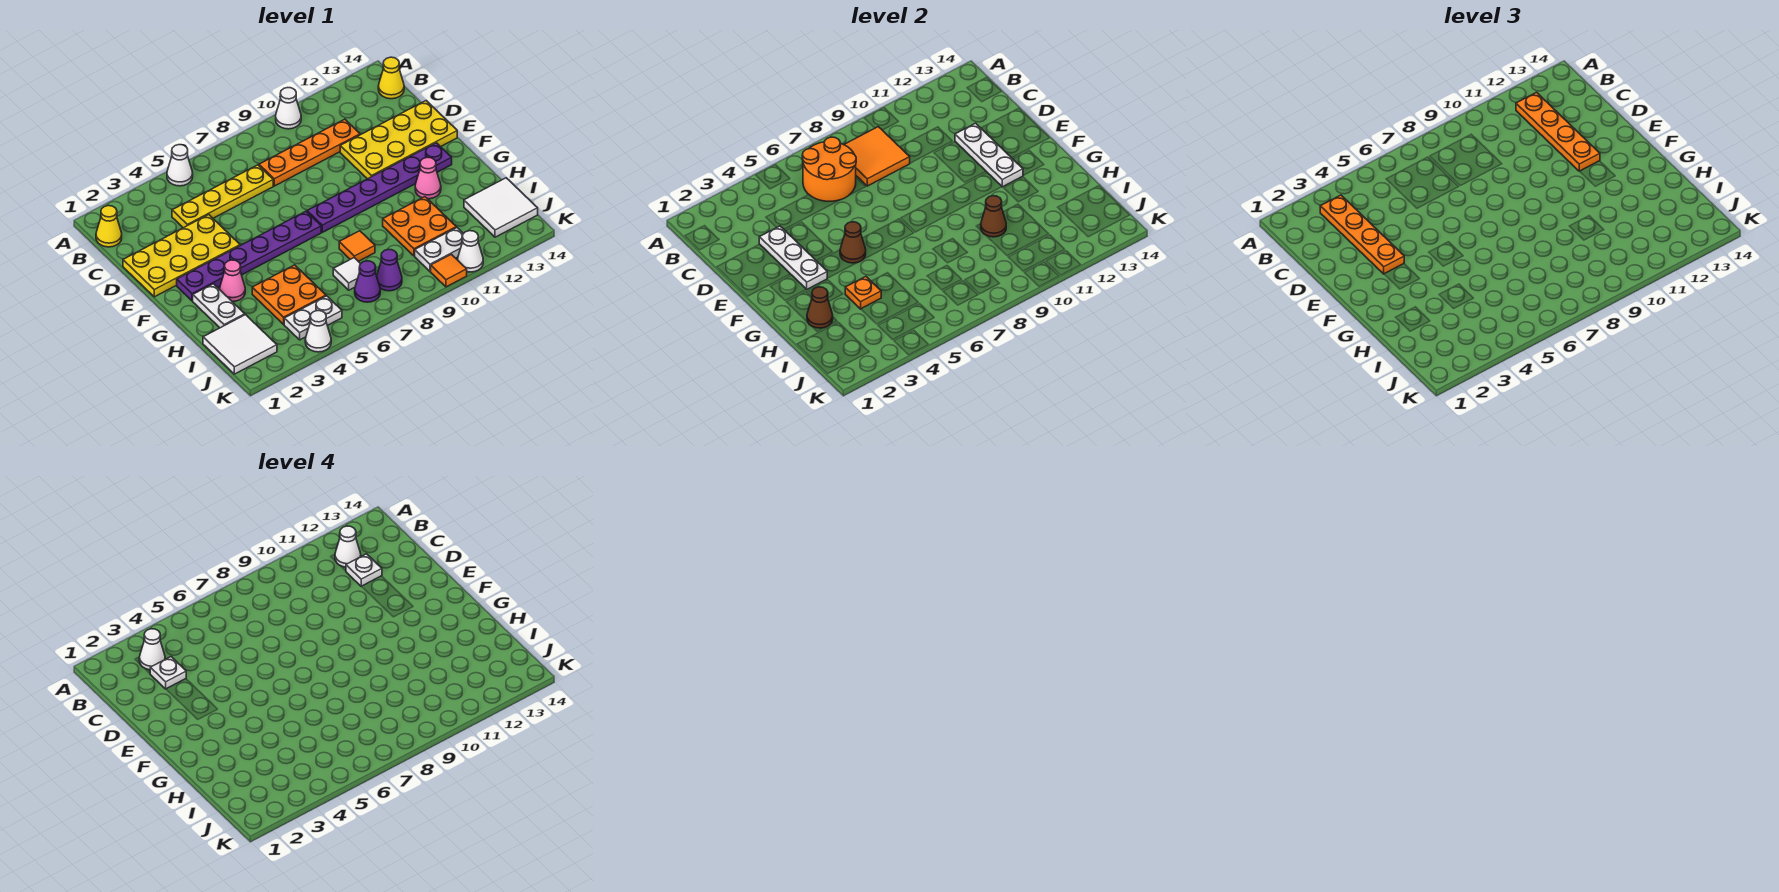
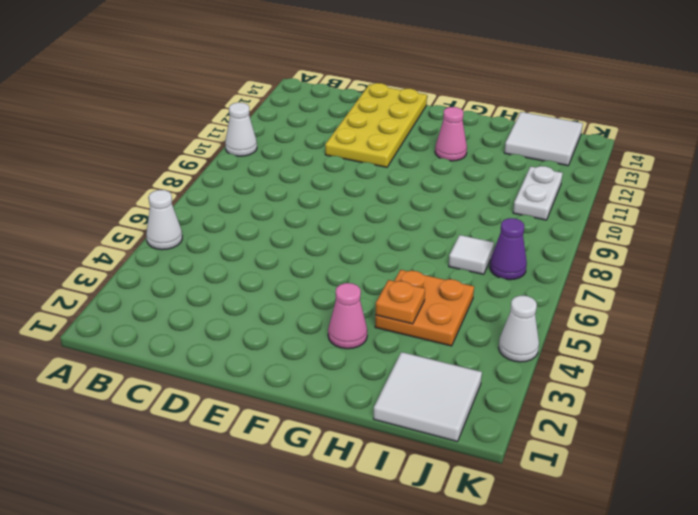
none -> yellow 1x1 cone [96,206,122,247]
none -> yellow 1x1 cone [378,57,404,99]
none -> yellow 1x4 plate [172,165,273,228]
none -> orange 1x4 plate [259,119,360,186]

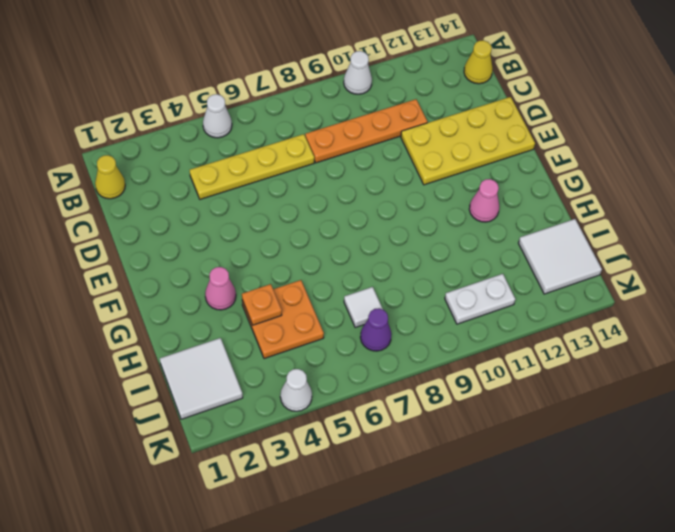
none -> yellow 2x4 plate [123,215,240,297]
none -> purple 1x6 plate [177,211,321,301]
none -> purple 1x6 plate [307,143,452,232]
none -> white 1x2 plate [193,284,245,328]

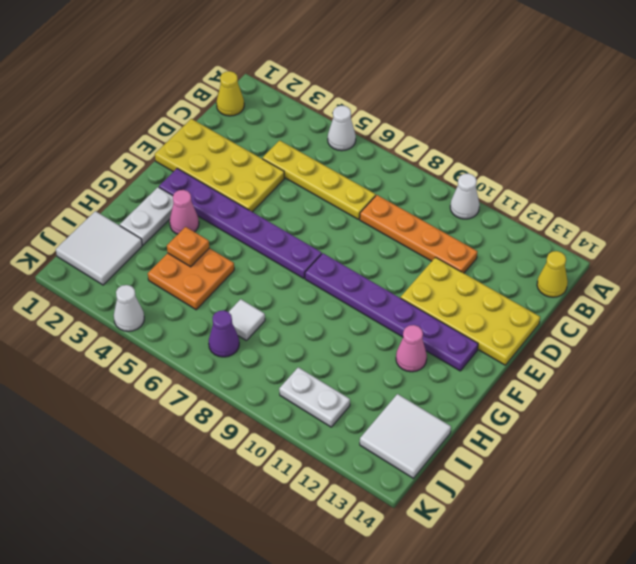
none -> orange 1x1 tile [339,231,375,261]
none -> orange 2x2 plate [383,197,456,256]
none -> white 1x2 plate [284,296,342,340]
none -> purple 1x1 cone [377,249,402,291]

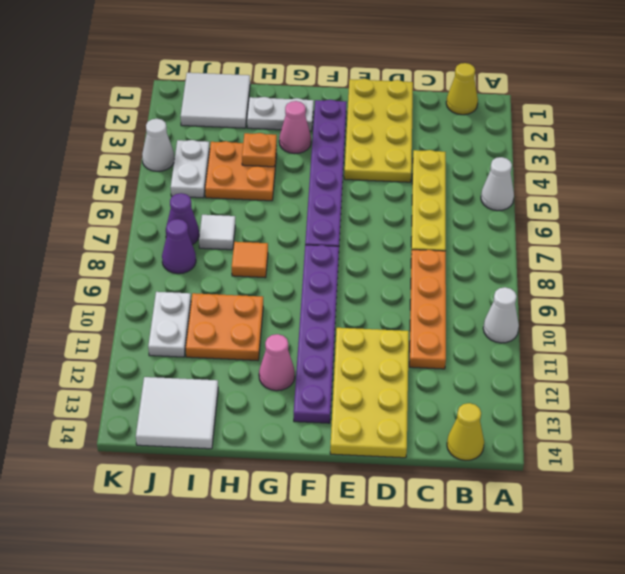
none -> orange 1x1 tile [431,254,467,287]
none -> white 1x1 cone [458,231,483,272]
none -> orange 2x2 round brick [802,137,856,201]
none -> orange 2x2 tile [844,127,910,186]

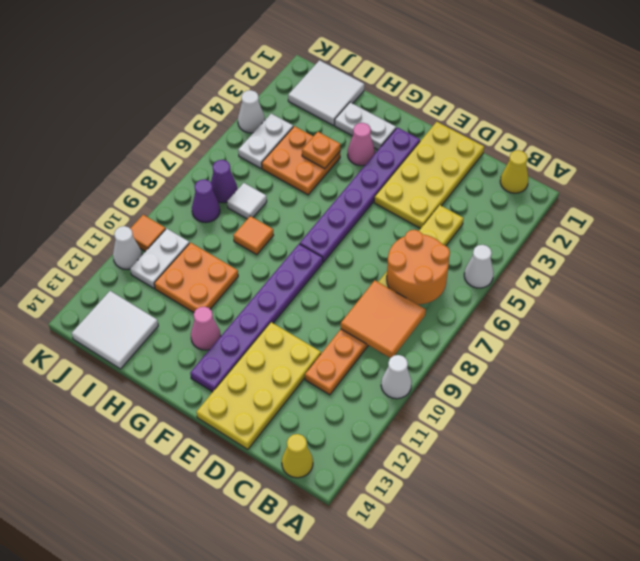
none -> white 1x3 plate [759,226,827,289]
none -> white 1x3 plate [955,123,1023,187]
none -> brown 1x1 cone [840,222,866,263]
none -> brown 1x1 cone [807,287,833,328]

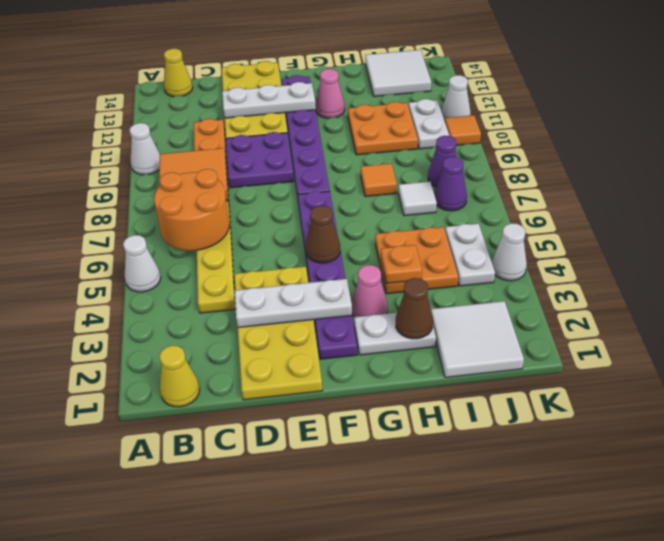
purple 2x2 plate [226,132,294,188] -> none
none -> brown 1x1 cone [981,196,1006,237]
none -> orange 1x4 plate [1320,195,1404,274]
none -> orange 1x4 plate [1516,92,1600,171]
none -> white 1x1 cone [139,629,165,670]

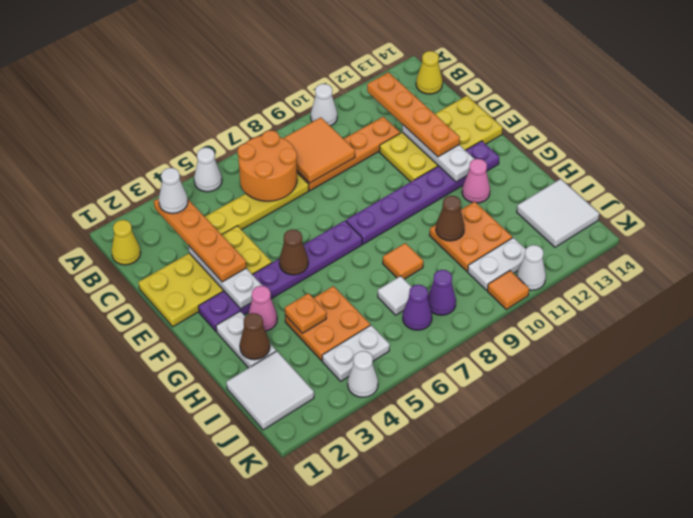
none -> white 1x1 cone [335,526,361,567]
none -> white 1x1 plate [150,657,186,689]
none -> white 1x1 plate [346,554,382,586]

